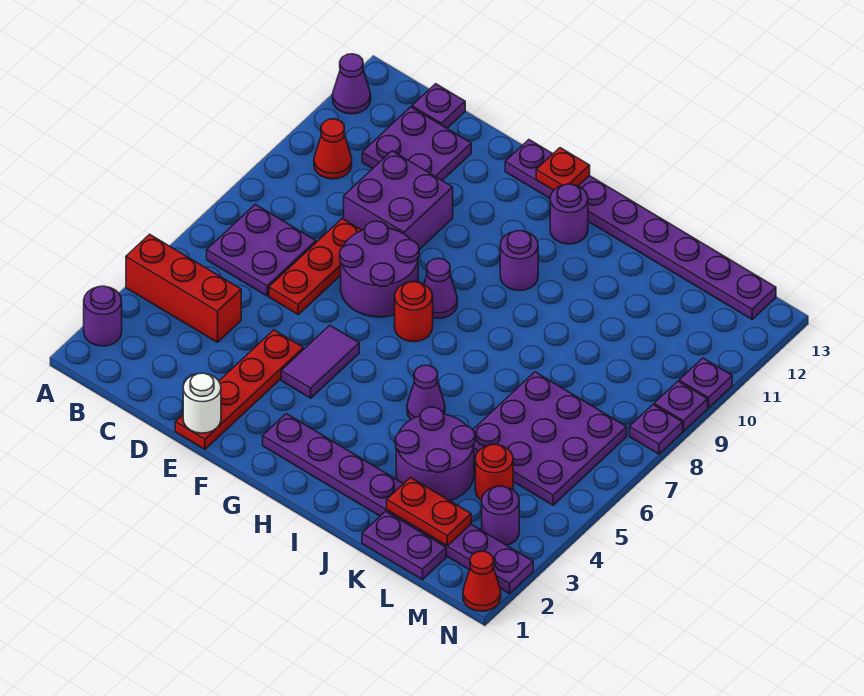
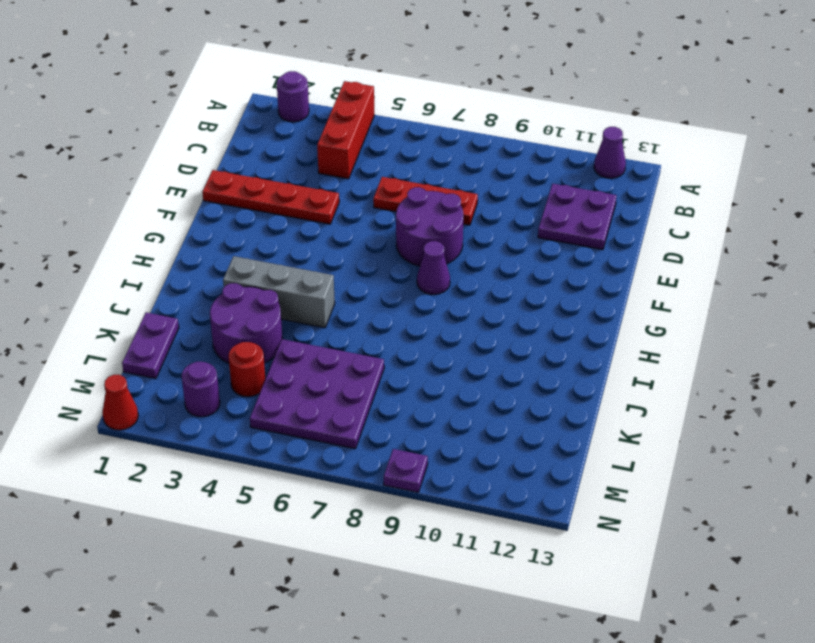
grey 1x3 brick [223,256,335,328] -> purple 1x1 cone [407,365,445,420]
none -> purple 2x2 plate [207,204,316,296]
none -> red 1x1 cone [314,119,352,179]
none -> purple 1x1 plate [412,84,465,128]
none -> purple 2x2 brick [344,151,453,249]

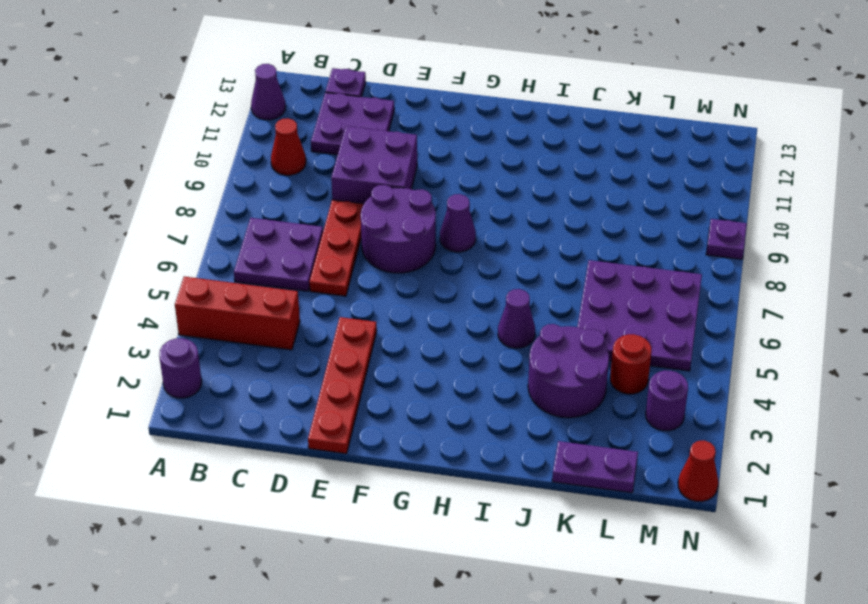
none -> purple 1x2 tile [281,325,359,398]
none -> purple 1x8 plate [505,140,776,319]
none -> purple 1x8 plate [263,414,533,594]
none -> red 1x1 round brick [395,282,433,342]

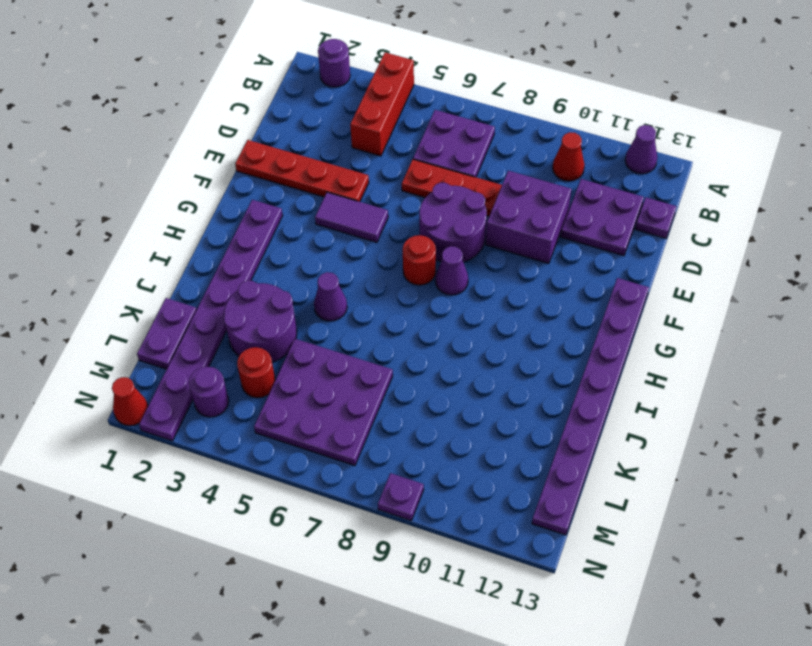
none -> purple 1x1 round brick [500,231,538,291]
none -> purple 1x1 round brick [550,184,588,244]
none -> purple 1x1 plate [629,405,683,454]
none -> purple 1x1 plate [679,358,732,408]

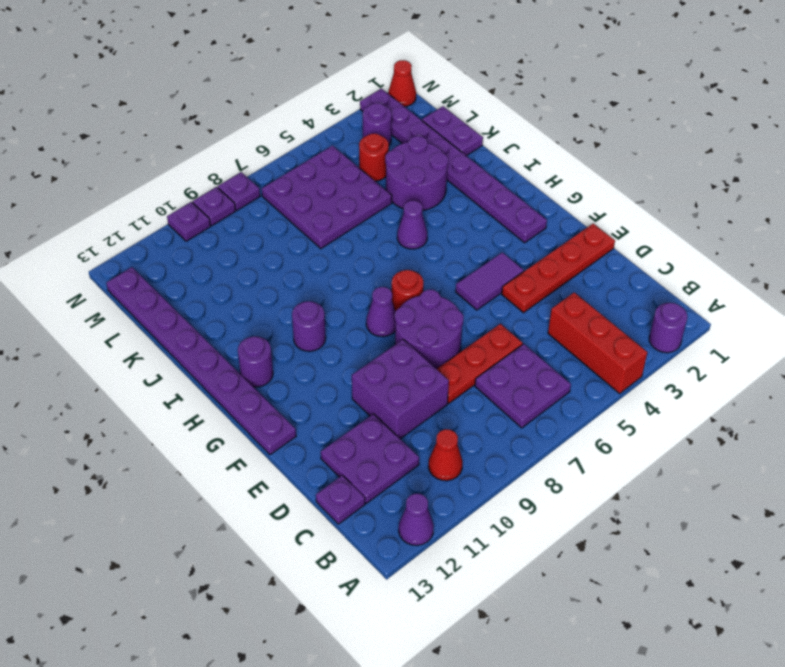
none -> white 1x1 round brick [183,373,221,433]
none -> red 1x1 plate [536,148,590,190]
none -> red 1x2 plate [387,478,471,546]

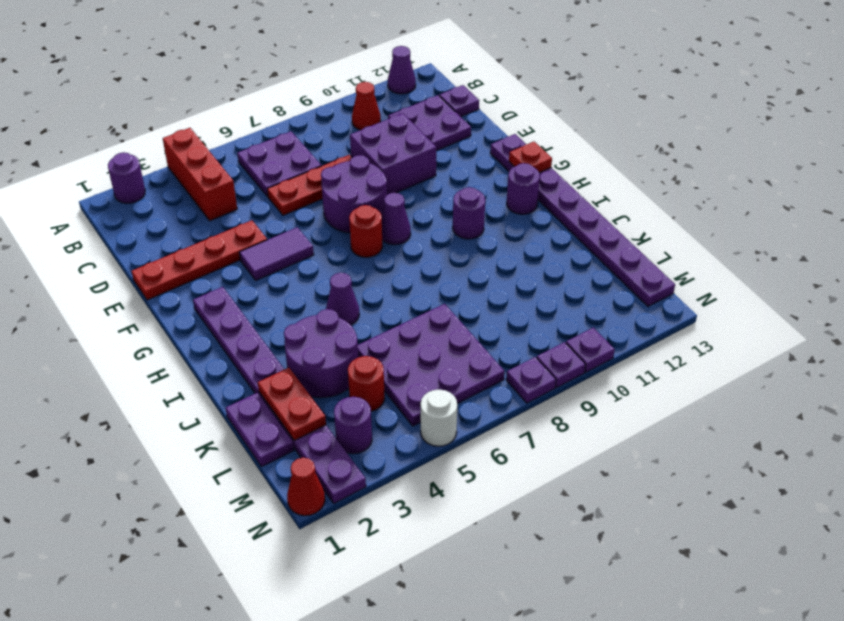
white 1x1 round brick [421,390,457,446] -> white 1x1 round brick moved to [183,373,221,433]

